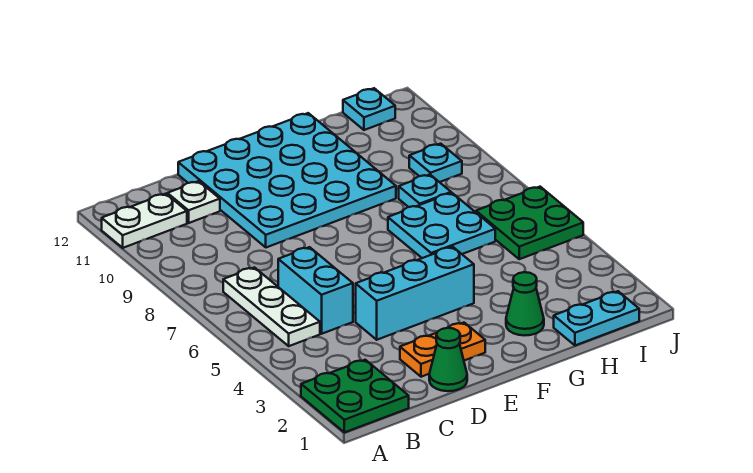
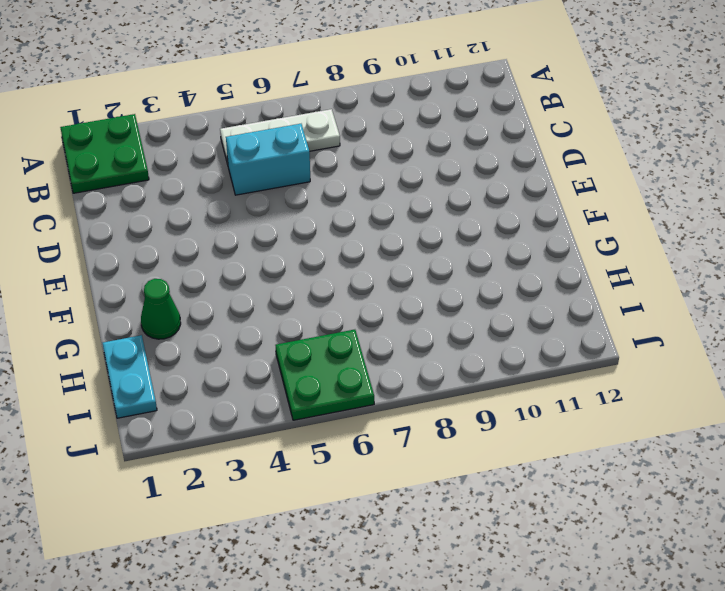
none -> white 1x2 plate [102,194,187,248]
none -> white 1x1 plate [167,181,220,223]
none -> green 1x1 cone [429,328,467,391]

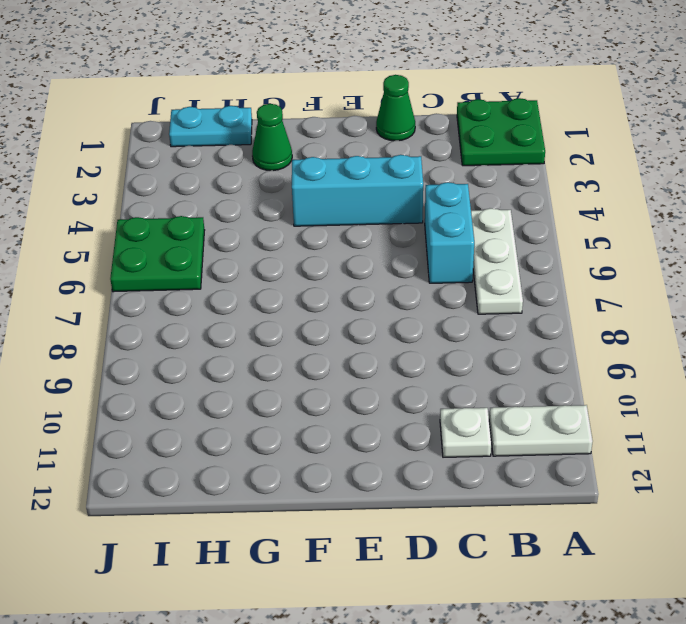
none -> orange 1x2 plate [400,323,485,377]
none -> cyan 4x4 plate [178,113,396,247]
none -> cyan 2x2 plate [388,193,495,258]

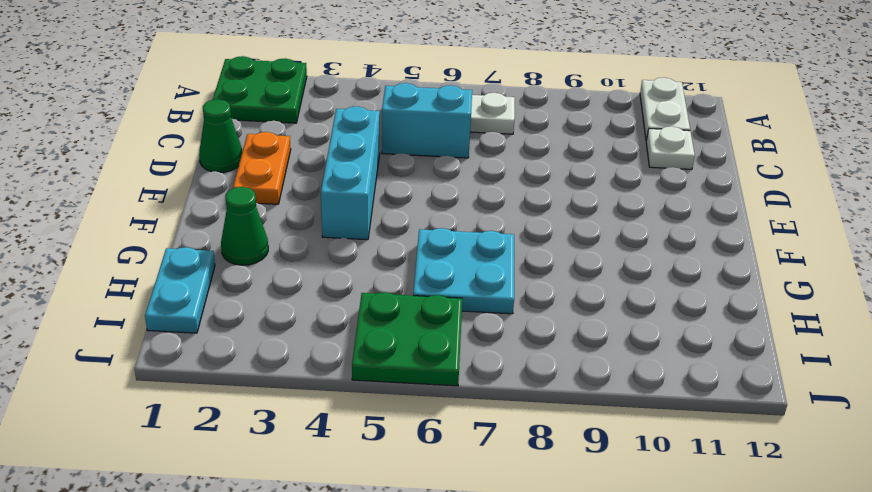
none -> cyan 4x4 plate [178,113,396,247]
none -> cyan 1x1 plate [399,175,451,207]
none -> cyan 1x1 plate [409,144,462,182]

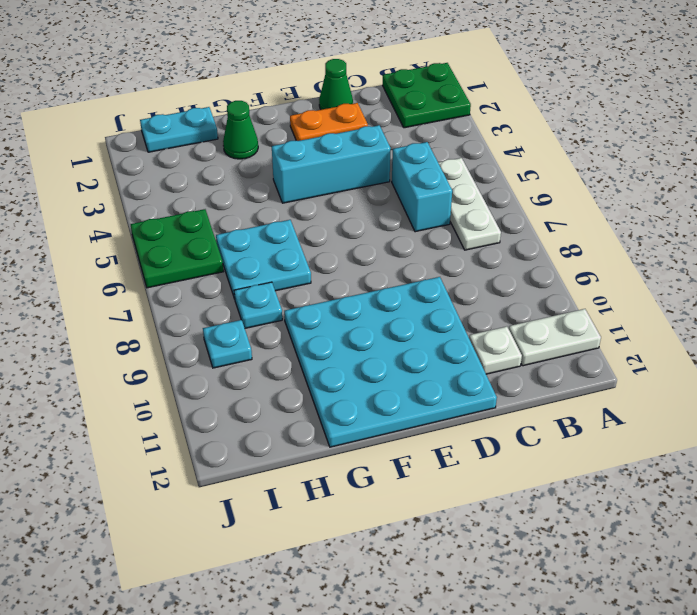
none -> cyan 1x1 plate [343,88,395,130]

